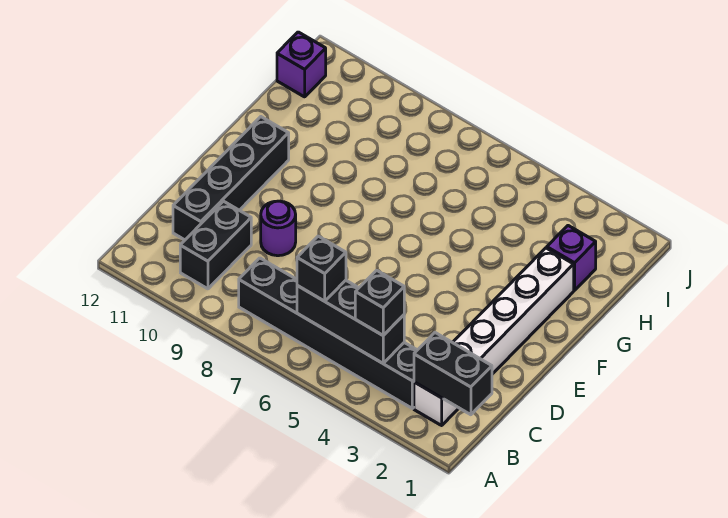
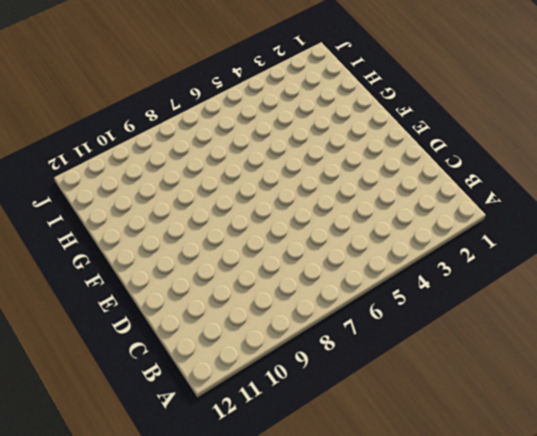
none -> white 1x6 brick [414,248,574,425]
none -> black 1x6 brick [239,258,417,408]

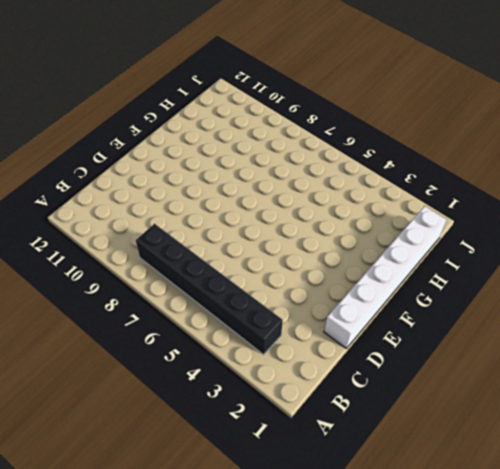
white 1x6 brick [324,206,447,348] -> white 1x6 brick moved to [414,248,574,425]
none -> black 1x2 brick [180,201,251,289]
none -> black 1x4 brick [173,117,289,240]

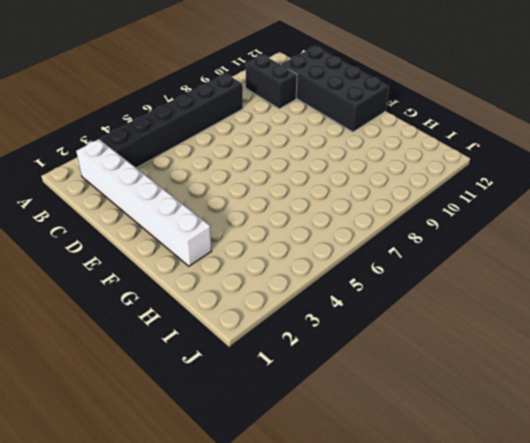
black 2x4 brick [281,46,389,132] -> black 1x4 brick [173,117,289,240]
none -> purple 1x1 round brick [261,201,296,256]
none -> purple 1x1 brick [547,226,596,290]

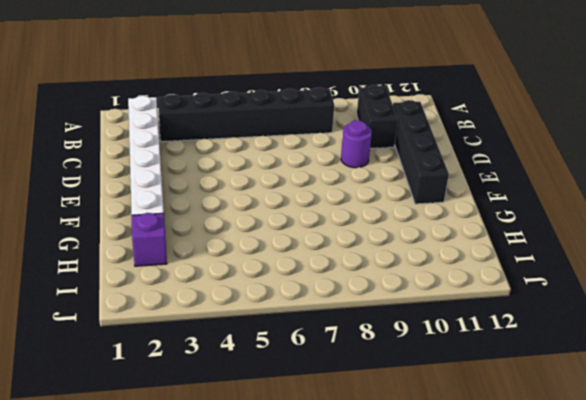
none -> purple 1x1 brick [277,32,326,97]
none -> black 1x2 brick [414,333,492,415]

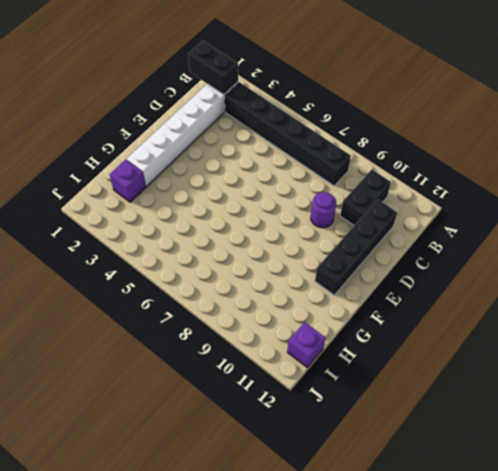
none -> black 1x3 brick [297,280,404,363]
none -> black 1x1 brick [355,270,404,335]

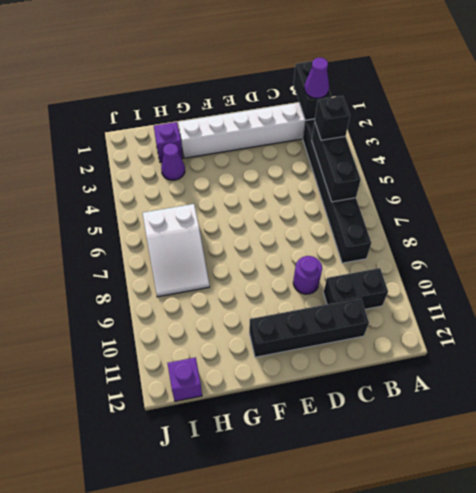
purple 1x1 cone [304,58,329,98] -> none
purple 1x1 cone [161,143,185,180] -> none
white 2x3 slope [143,204,210,297] -> none
none -> black 1x1 brick [297,236,346,301]

